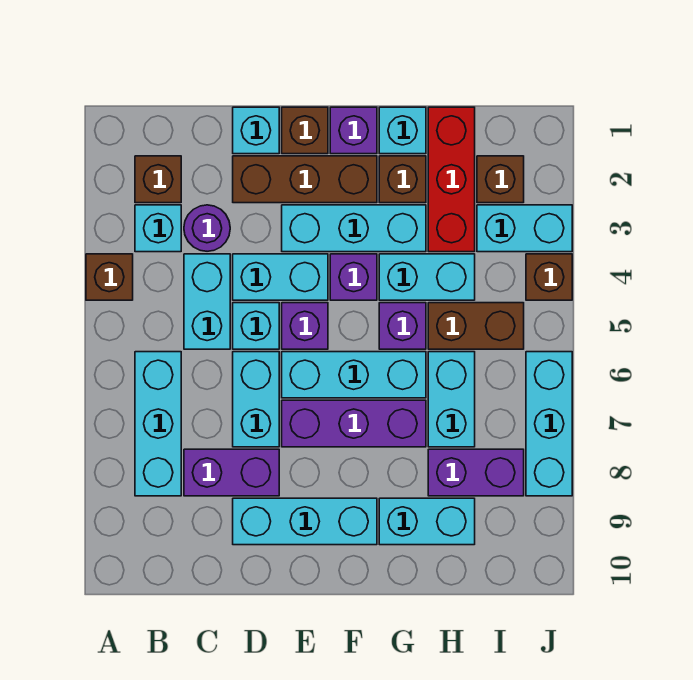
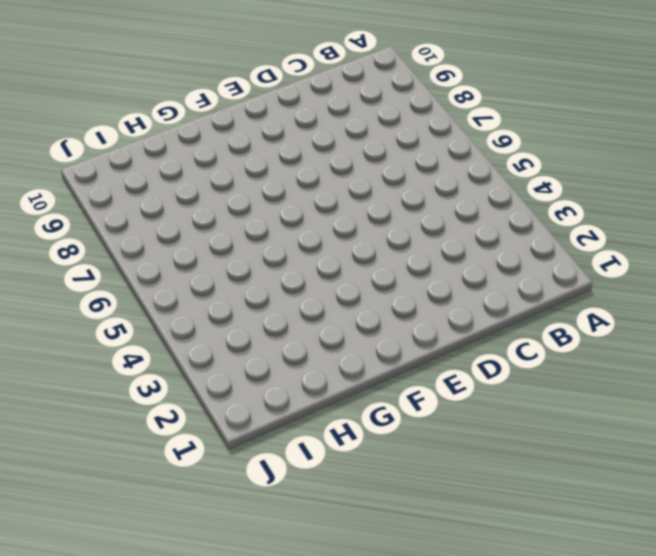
none -> brown 1x1 brick [86,254,133,300]
none -> brown 1x1 brick [135,156,181,203]
none -> cyan 1x1 brick [135,205,181,252]
none -> cyan 1x3 brick [135,352,181,496]

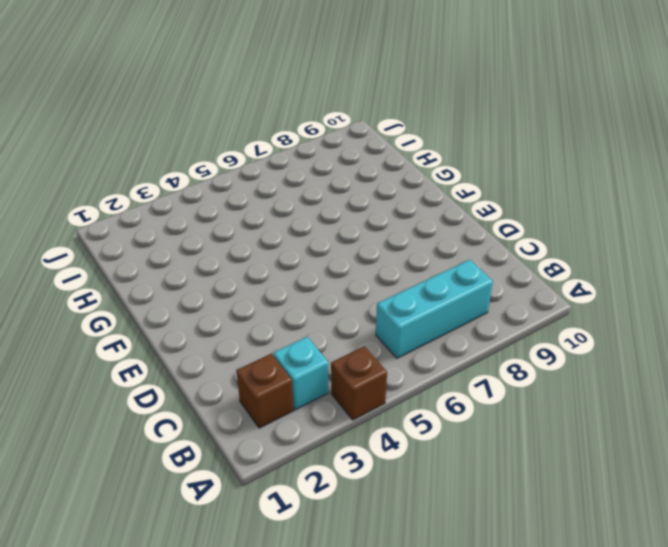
none -> purple 1x1 round brick [184,205,230,251]
none -> cyan 1x2 brick [184,254,230,349]
none -> purple 1x2 brick [184,449,279,496]
none -> cyan 1x1 brick [233,107,279,154]

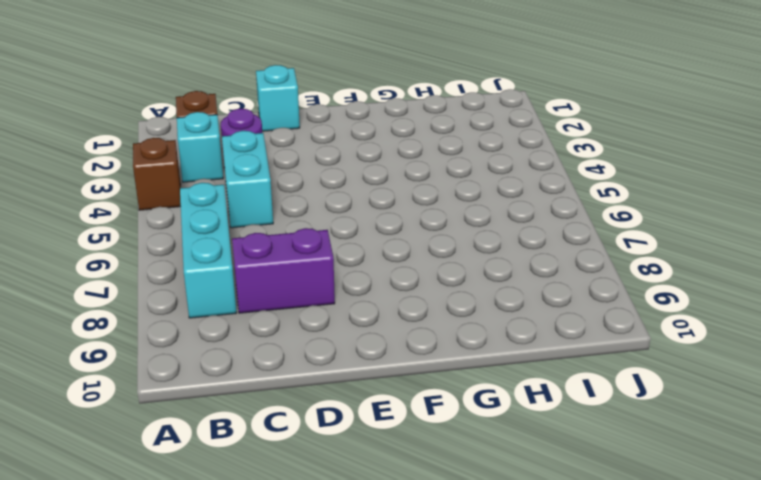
none -> brown 1x3 brick [233,156,377,203]
none -> cyan 1x2 brick [233,254,328,300]
none -> cyan 1x1 brick [233,303,279,349]
none -> cyan 1x2 brick [233,352,279,447]

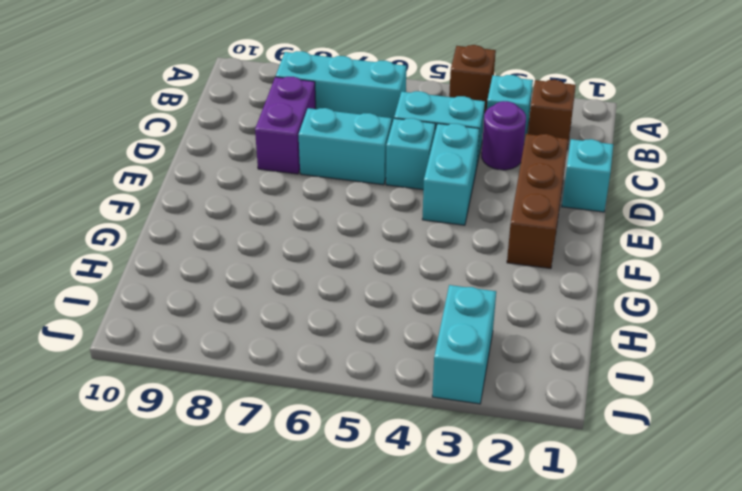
none -> cyan 1x3 brick [233,498,377,545]
none -> brown 1x1 brick [282,107,328,154]
none -> cyan 1x3 brick [282,205,426,252]
none -> purple 1x1 brick [282,303,328,349]

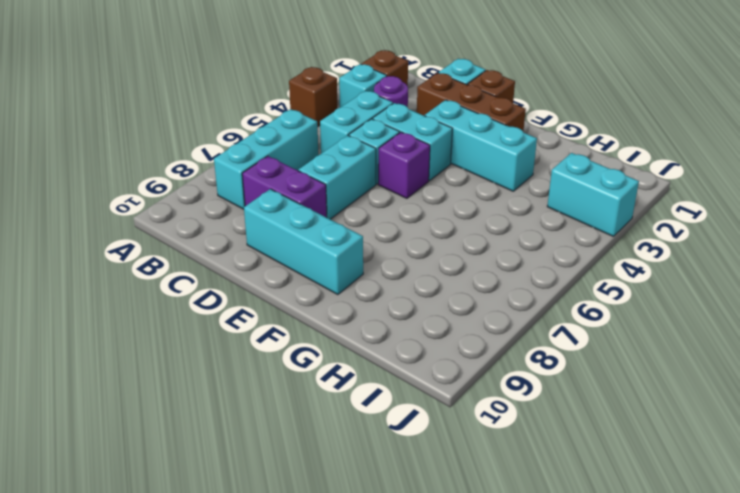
none -> cyan 1x3 brick [282,352,426,398]
none -> purple 1x3 brick [282,400,426,447]
none -> purple 1x1 brick [330,107,377,154]
none -> purple 1x1 brick [330,254,377,300]

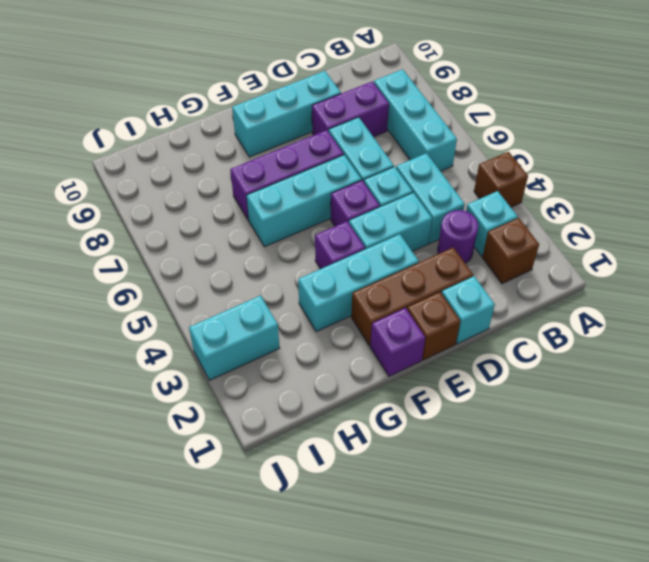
none -> cyan 1x1 brick [379,107,426,154]
none -> brown 1x1 brick [379,156,426,203]
none -> cyan 1x2 brick [379,254,475,300]
none -> purple 1x1 brick [379,303,426,349]

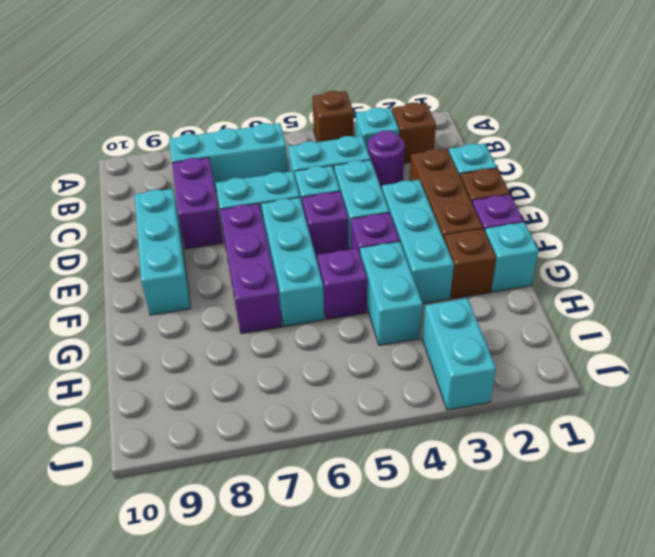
none -> cyan 1x2 brick [379,498,475,545]
none -> red 1x3 brick [428,107,475,252]
none -> brown 1x2 brick [428,303,524,349]
none -> cyan 1x2 brick [428,352,475,447]

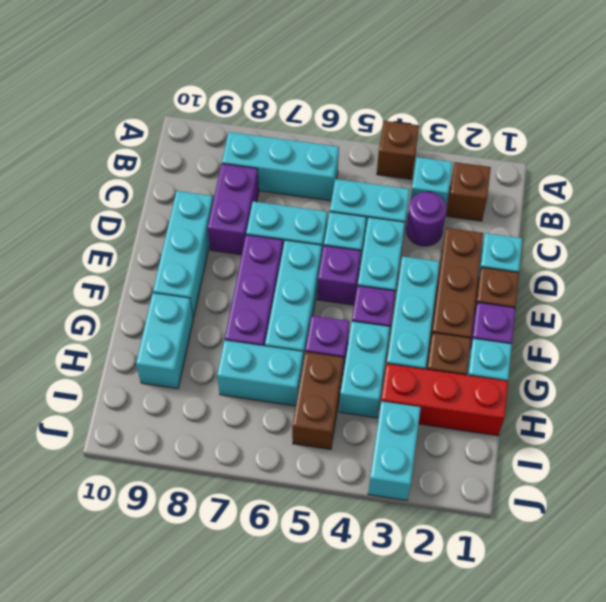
none -> purple 1x2 brick [428,449,524,496]
none -> brown 1x1 brick [477,156,524,203]
none -> brown 1x1 brick [526,254,572,300]
none -> cyan 1x3 brick [526,352,572,496]

